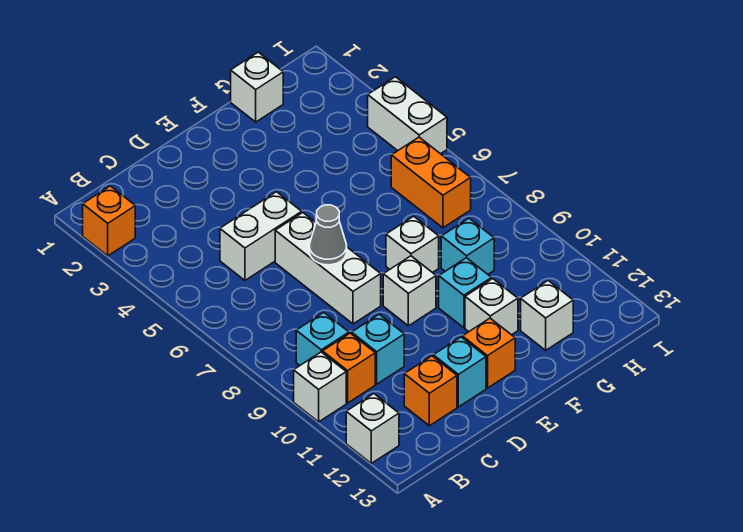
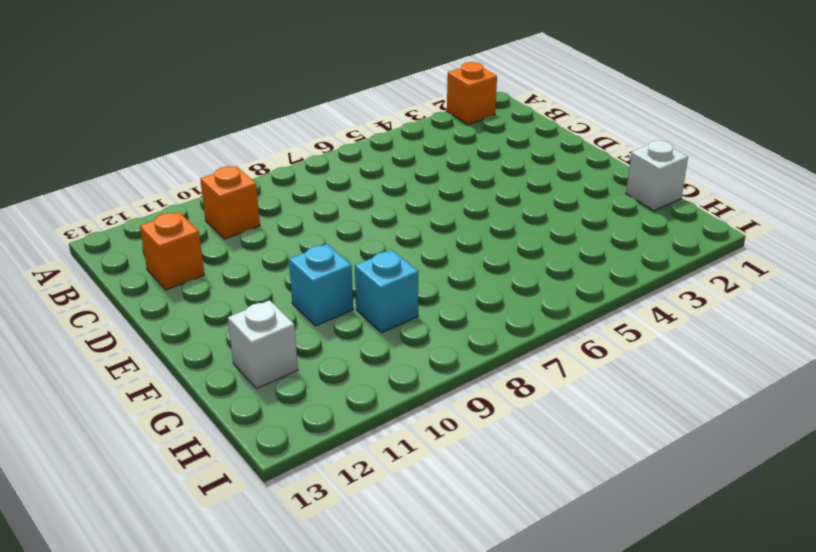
none -> white 1x1 brick [294,352,346,422]
none -> white 1x1 brick [346,394,399,463]
none -> cyan 1x1 brick [296,313,349,365]

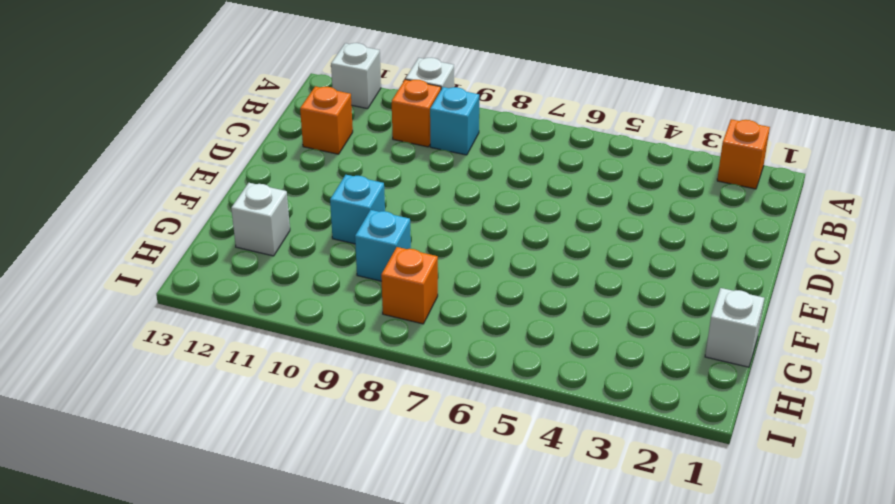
orange 1x1 brick [381,247,438,324] -> orange 1x1 brick moved to [462,318,515,388]
none -> white 1x2 brick [220,192,302,280]
none -> cyan 1x1 brick [352,314,404,384]
none -> white 1x3 brick [275,213,381,324]

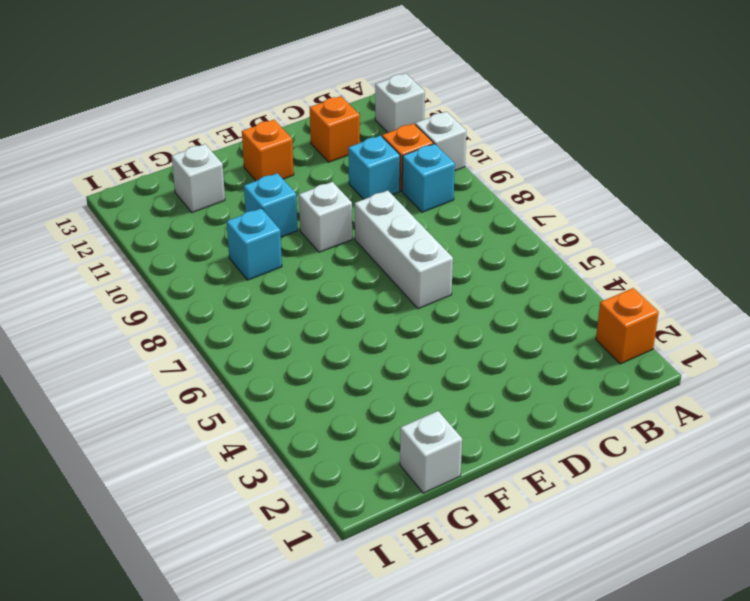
none -> white 1x2 brick [220,192,302,280]
none -> cyan 1x1 brick [433,337,486,407]
none -> white 1x1 brick [386,216,439,273]

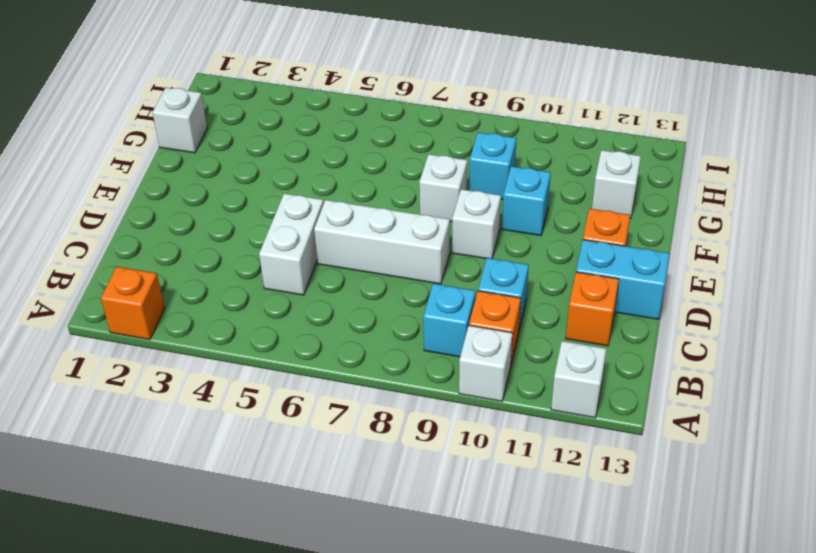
cyan 1x2 brick [576,240,670,319] -> cyan 1x1 brick [433,337,486,407]
none -> white 1x1 brick [465,279,518,335]
none -> orange 1x2 brick [391,137,471,228]
none -> white 1x2 brick [368,77,447,154]

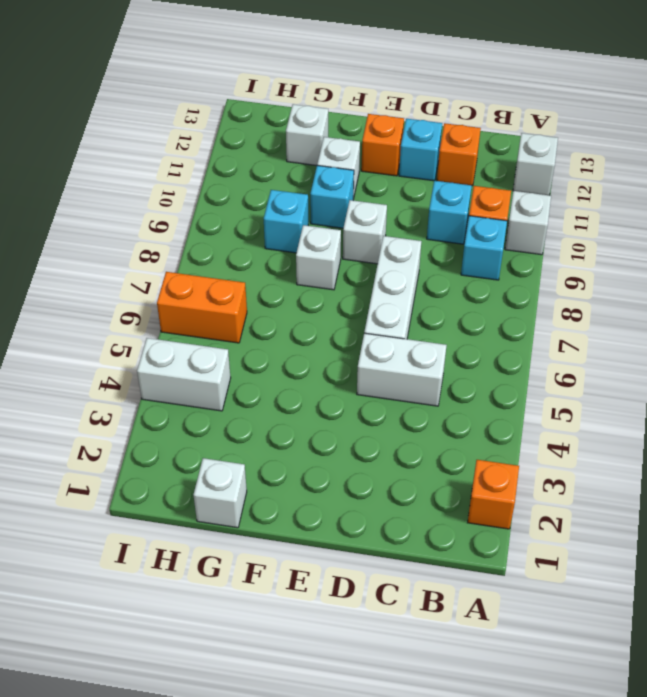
white 1x2 brick [137,338,231,411] -> white 1x2 brick turned to [368,77,447,154]
orange 1x2 brick [157,272,247,343] -> orange 1x2 brick turned to [391,137,471,228]
none -> grey 1x1 cone [309,205,347,265]

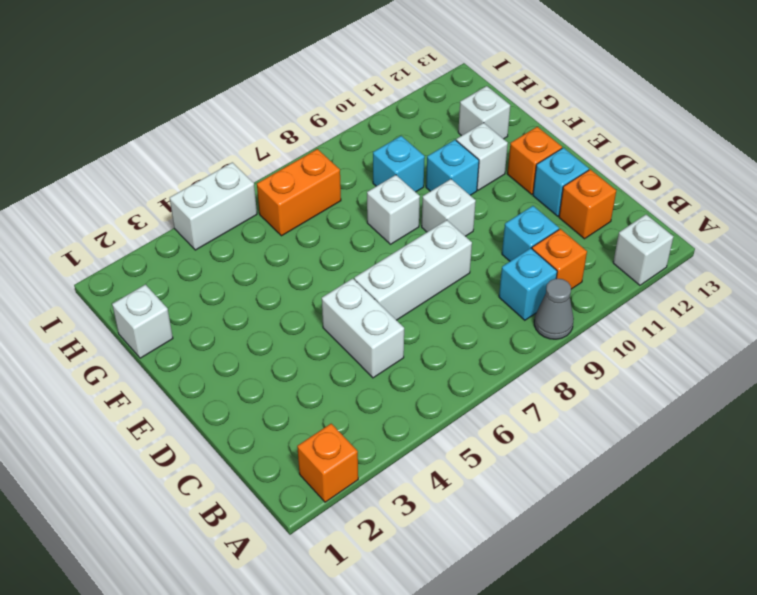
grey 1x1 cone [534,279,574,339] -> grey 1x1 cone moved to [309,205,347,265]
none -> white 1x1 brick [294,352,346,422]

